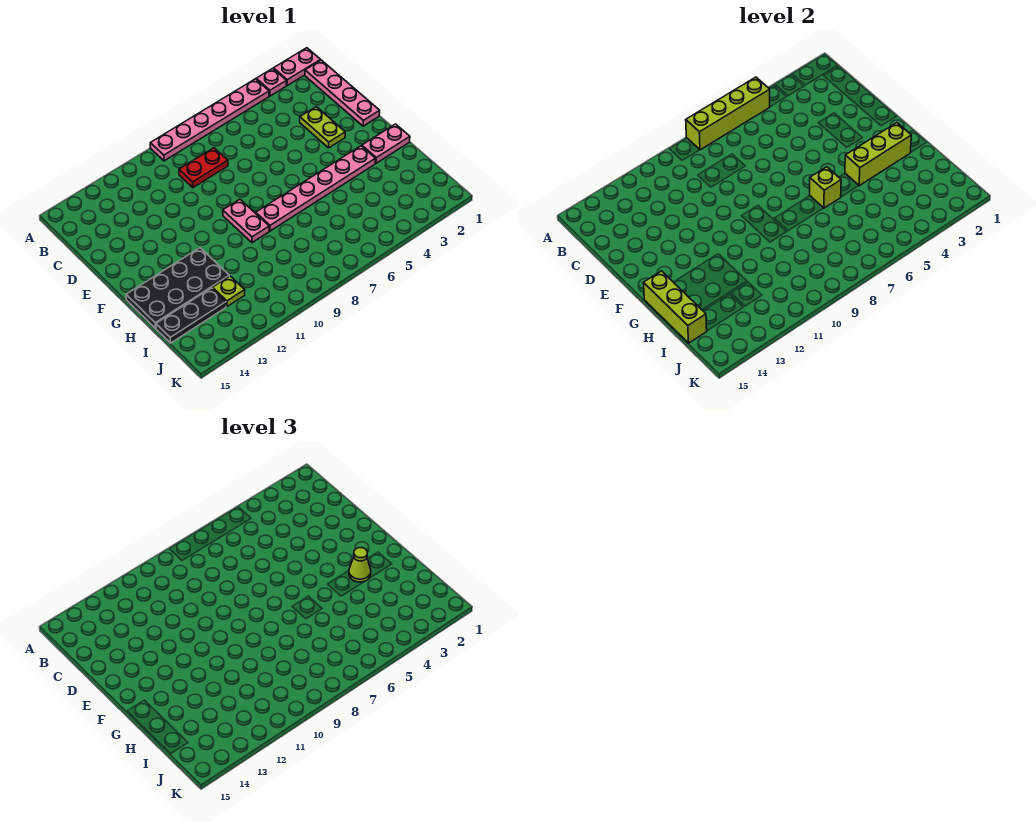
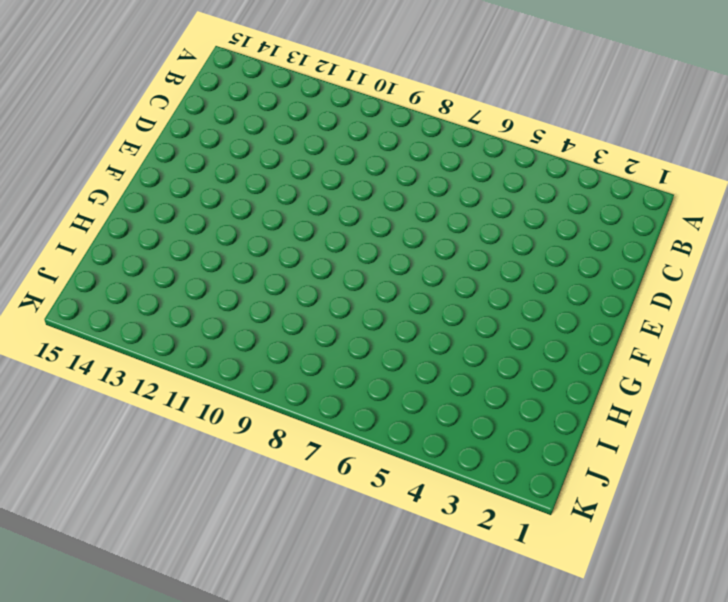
none -> pink 1x2 plate [274,48,321,85]
none -> pink 1x1 plate [256,68,286,96]
none -> pink 1x6 plate [150,79,269,161]

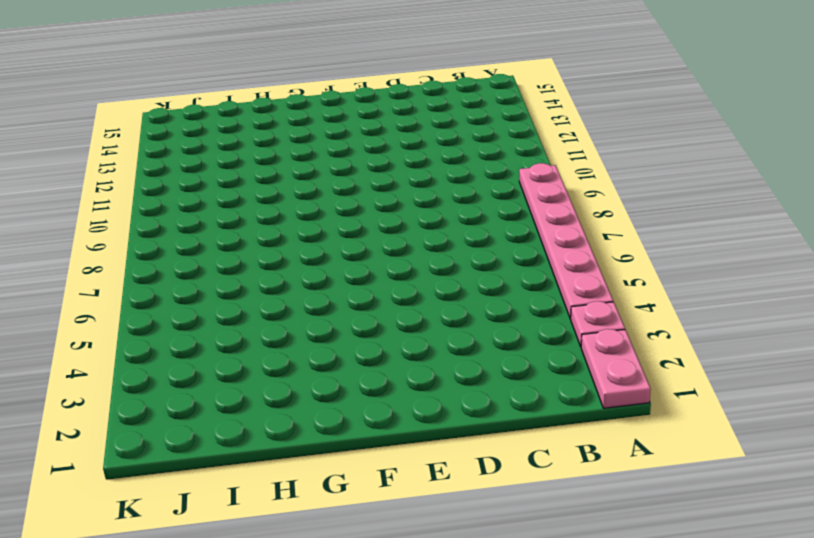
none -> pink 1x4 plate [305,60,380,126]
none -> red 1x2 plate [179,148,228,188]
none -> lime 1x2 plate [300,107,345,148]

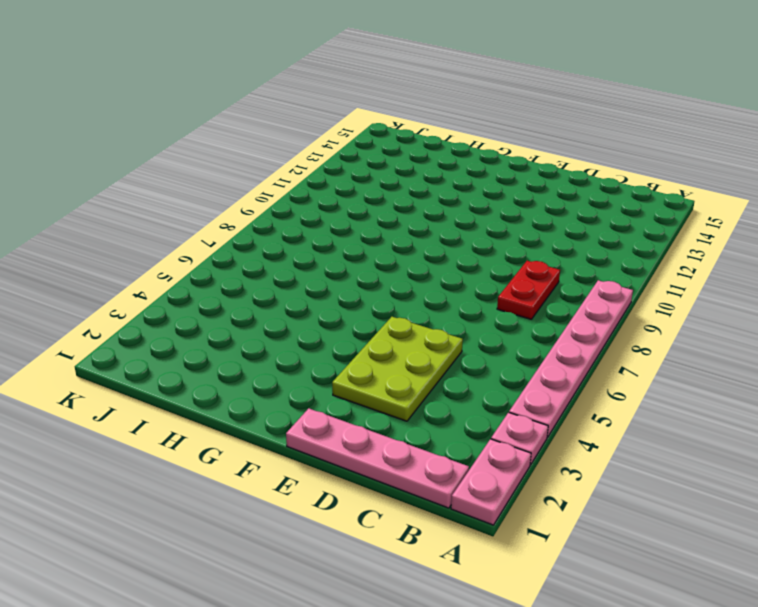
lime 2x3 plate [332,317,463,421] -> lime 1x2 plate [300,107,345,148]
none -> pink 1x2 plate [223,199,269,243]
none -> pink 1x2 plate [362,124,410,163]
none -> pink 1x6 plate [256,146,375,231]

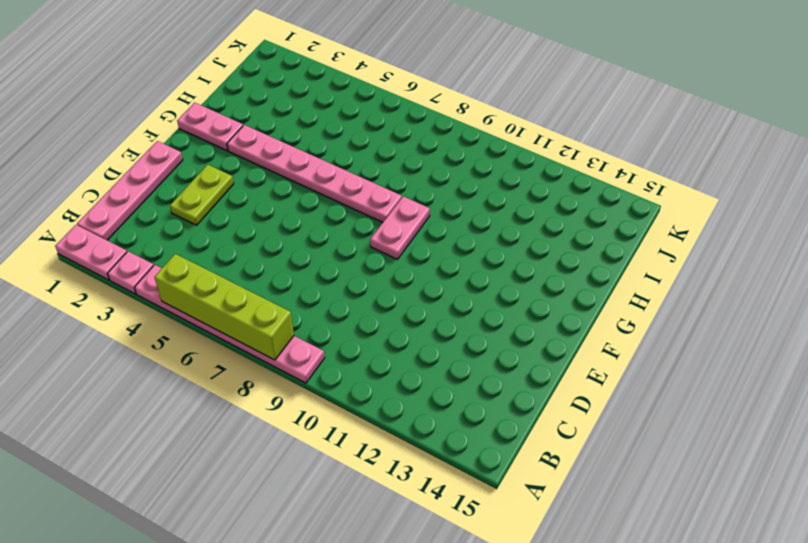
none -> red 1x2 plate [179,148,228,188]
none -> black 2x4 plate [126,248,229,328]
none -> lime 1x1 plate [213,276,245,307]

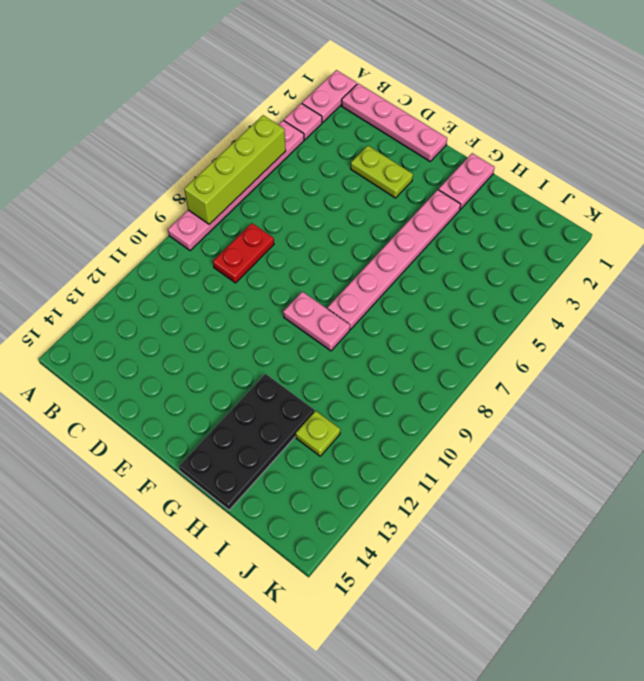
none -> black 1x3 plate [156,288,226,343]
none -> lime 1x3 brick [845,123,911,186]
none -> lime 1x1 brick [810,167,841,208]

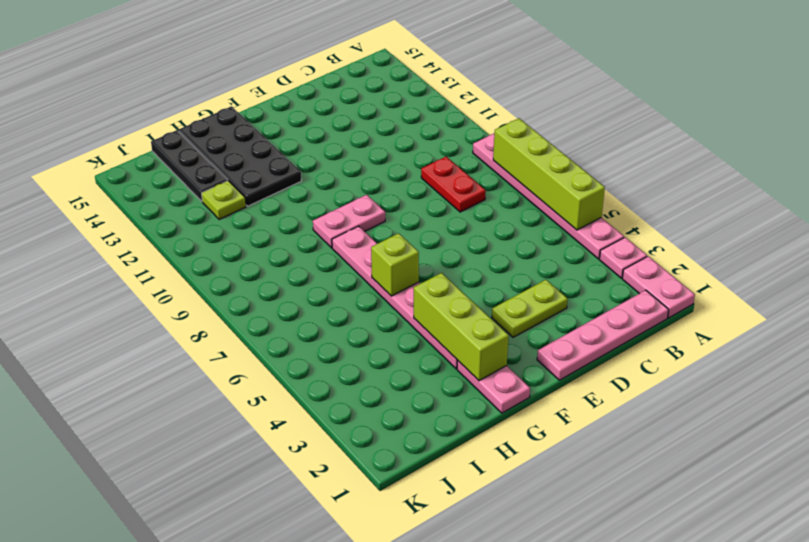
none -> lime 1x3 brick [644,271,707,343]
none -> lime 1x1 cone [349,548,371,582]

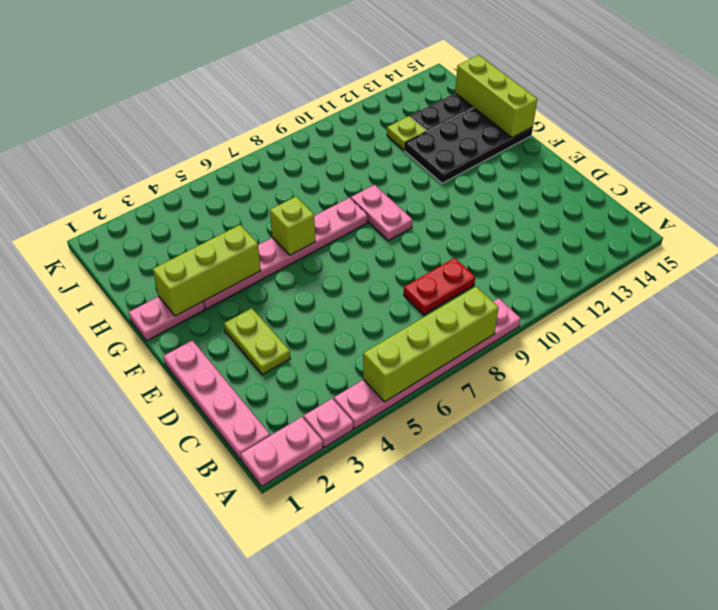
none -> lime 1x1 cone [349,548,371,582]

